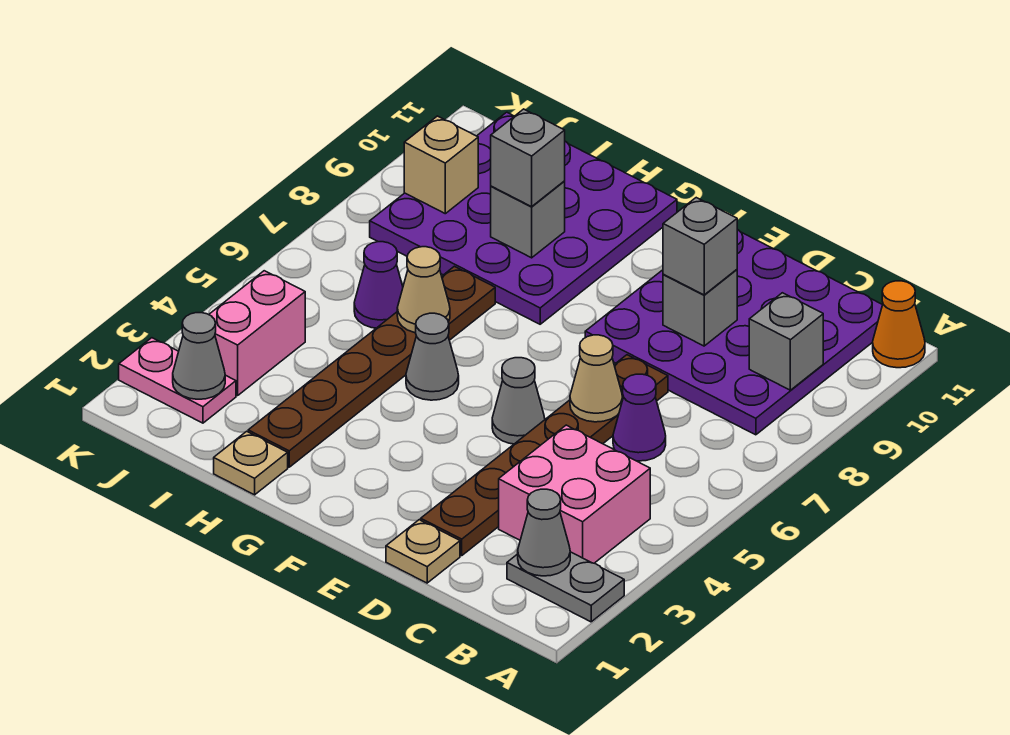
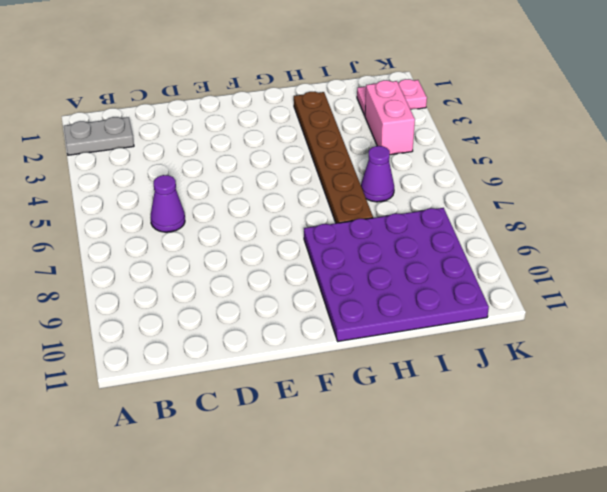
none -> orange 1x1 cone [873,281,925,368]
none -> pink 2x2 brick [499,425,650,563]
none -> purple 4x4 plate [585,229,882,435]

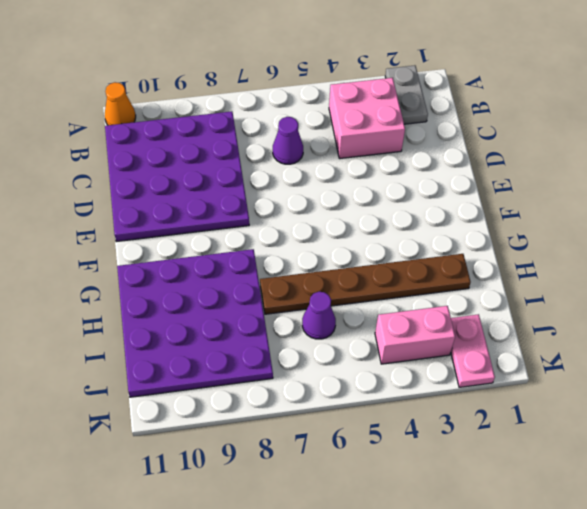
none -> tan 1x1 plate [386,520,460,583]
none -> brown 1x6 plate [421,355,668,556]
none -> grey 1x1 cone [492,358,545,444]

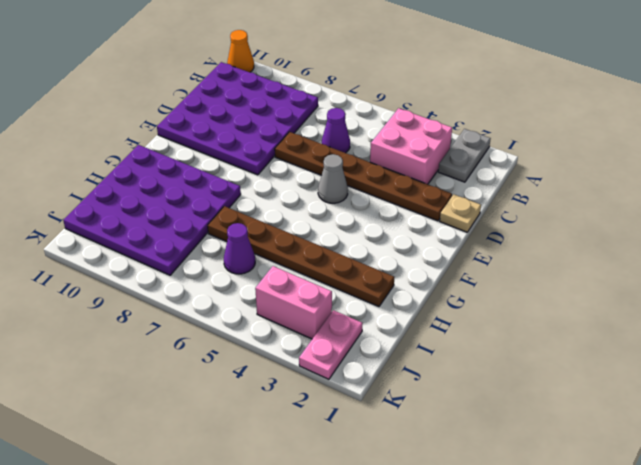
none -> grey 1x1 cone [406,313,459,400]
none -> tan 1x1 plate [214,431,288,495]
none -> grey 1x1 cone [518,489,570,576]

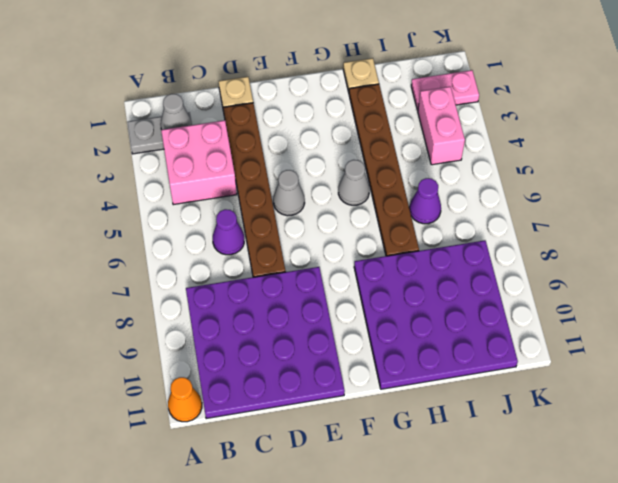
none -> grey 1x1 brick [749,293,823,390]
none -> tan 1x1 cone [570,335,623,422]
none -> grey 1x1 brick [663,270,737,346]

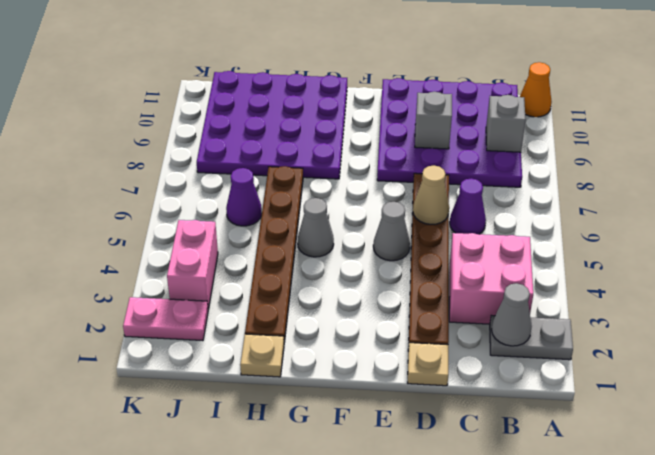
none -> tan 1x1 cone [397,247,450,333]
none -> grey 1x1 brick [491,181,565,258]
none -> grey 1x1 cone [173,313,225,399]

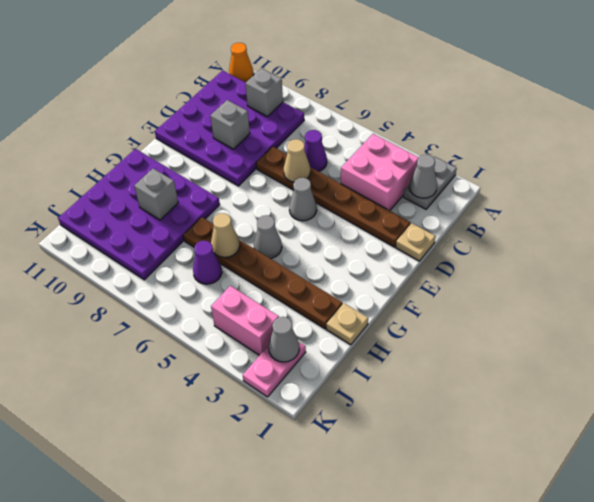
none -> tan 1x1 brick [404,116,478,214]
none -> grey 1x1 brick [663,198,737,295]
none -> grey 1x1 brick [491,109,565,207]

